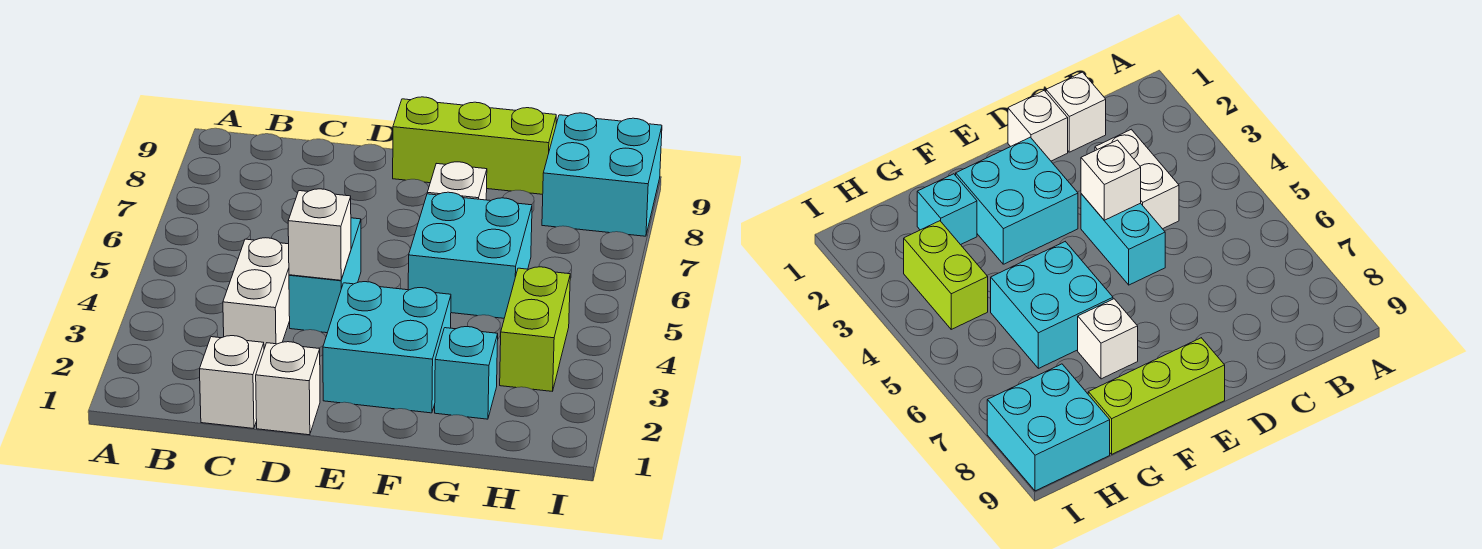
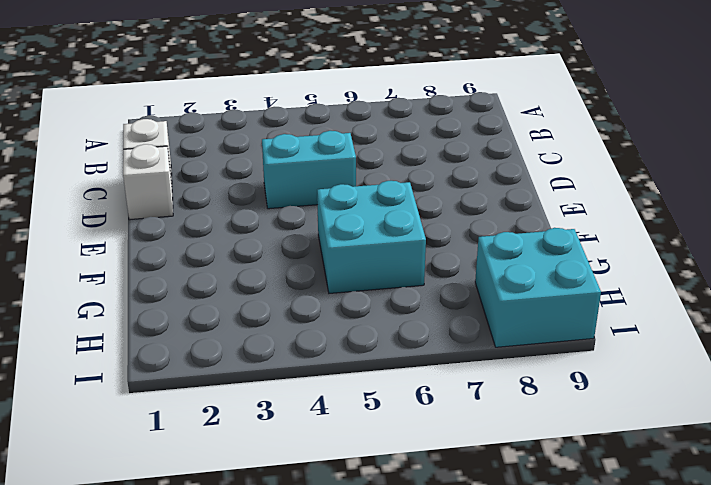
none -> white 1x2 brick [223,238,290,349]
none -> cyan 2x2 brick [323,282,451,413]
none -> lime 1x3 brick [393,97,556,194]

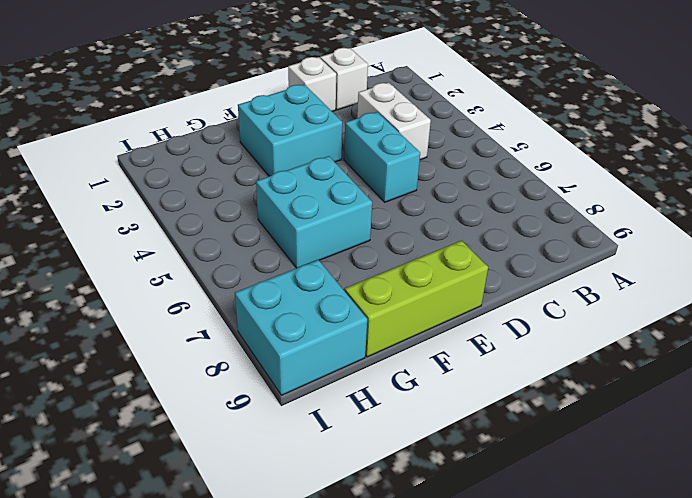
none -> white 1x1 brick [427,162,487,200]
none -> cyan 1x1 brick [435,327,498,419]
none -> lime 1x2 brick [500,267,570,391]

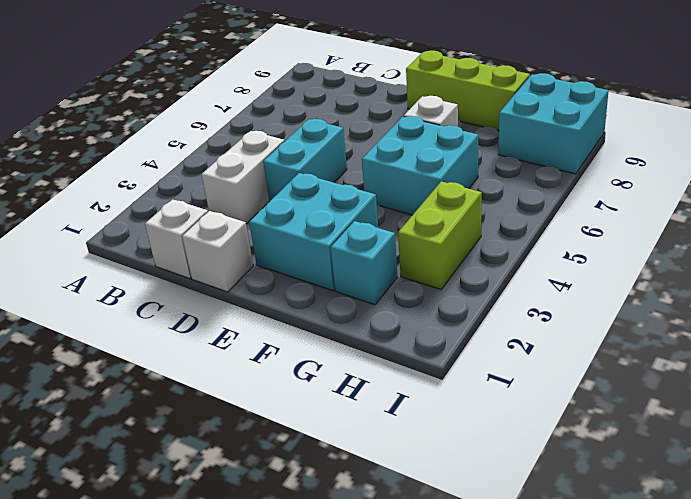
none -> white 1x1 brick [288,189,351,280]

